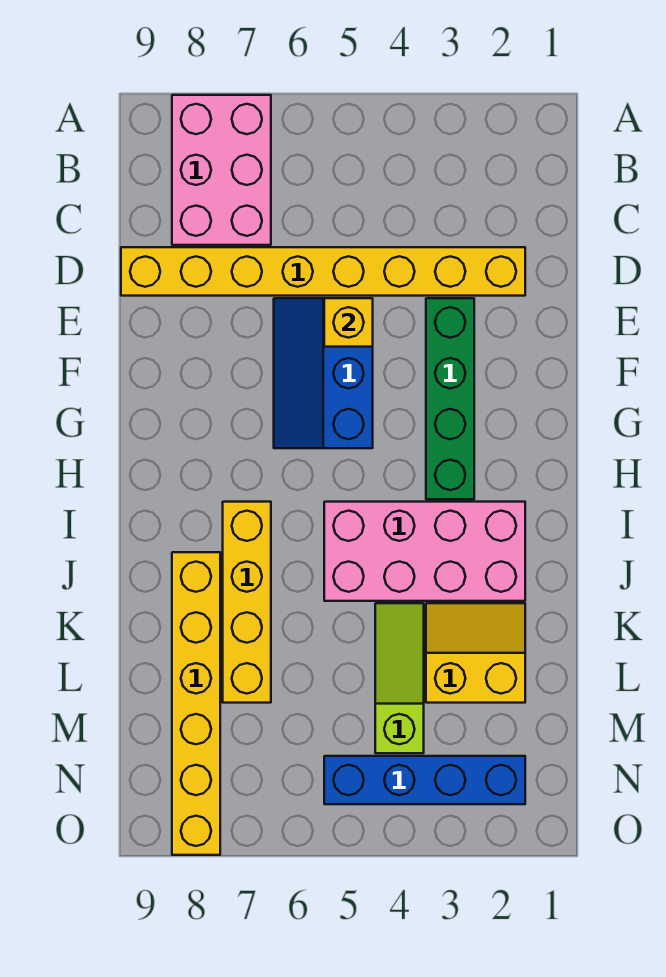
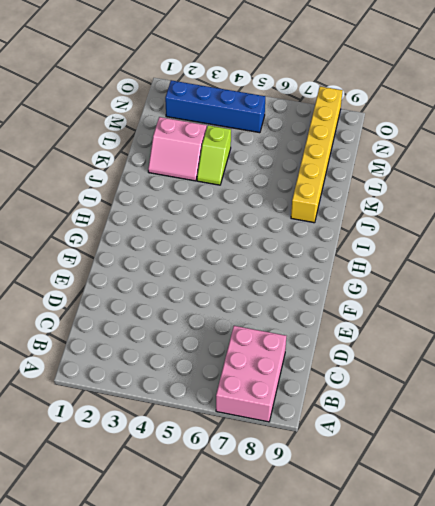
pink 2x2 slope [148,117,207,181] -> yellow 2x2 slope [426,603,525,703]
lime 1x2 slope [197,125,231,185] -> lime 1x3 slope [375,603,424,753]
none -> yellow 1x8 brick [121,247,525,296]
none -> green 1x4 brick [426,298,474,499]

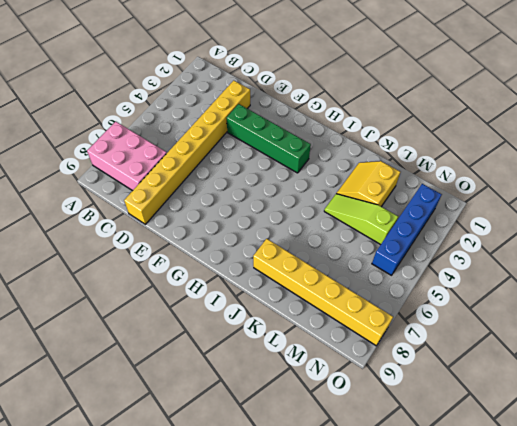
none -> blue 2x3 slope [274,298,373,448]
none -> pink 2x4 brick [324,502,525,601]

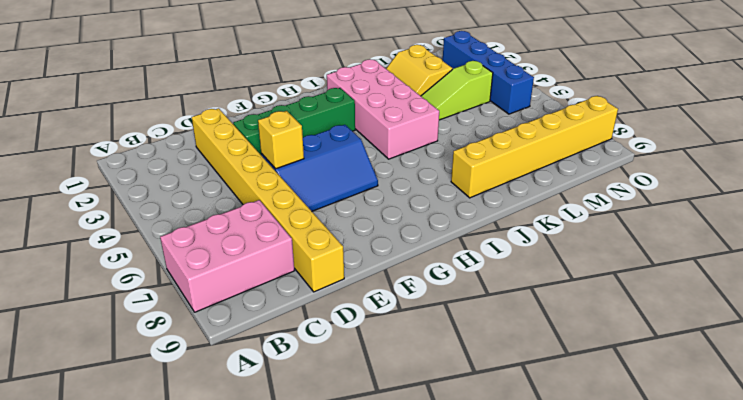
none -> yellow 1x4 brick [223,502,271,703]

